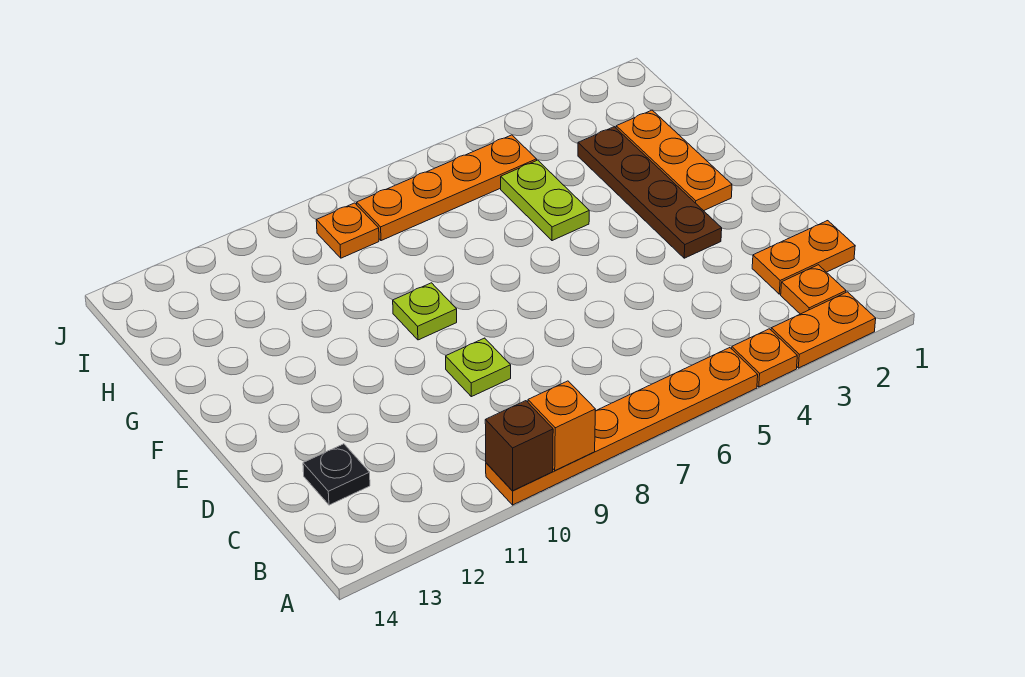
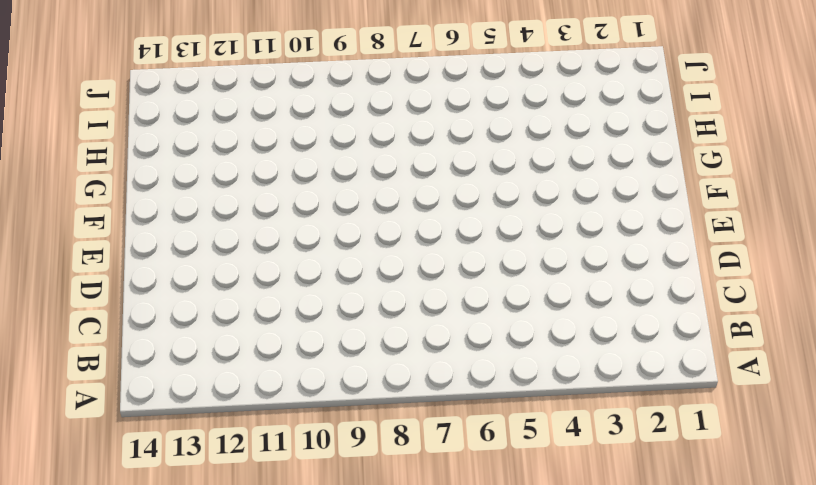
none -> orange 1x2 plate [771,292,876,368]
none -> orange 1x1 plate [732,329,797,387]
none -> orange 1x6 plate [486,348,758,505]

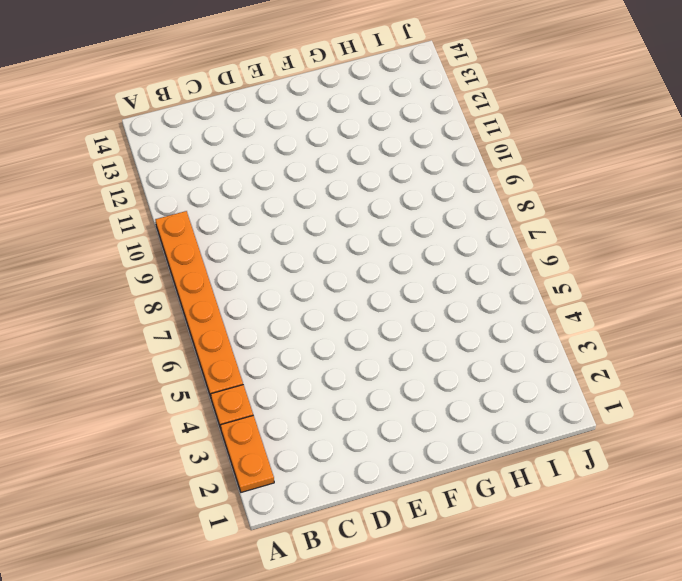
none -> orange 1x1 plate [781,265,846,314]
none -> orange 1x2 plate [752,221,855,294]
none -> black 1x1 plate [303,444,370,505]

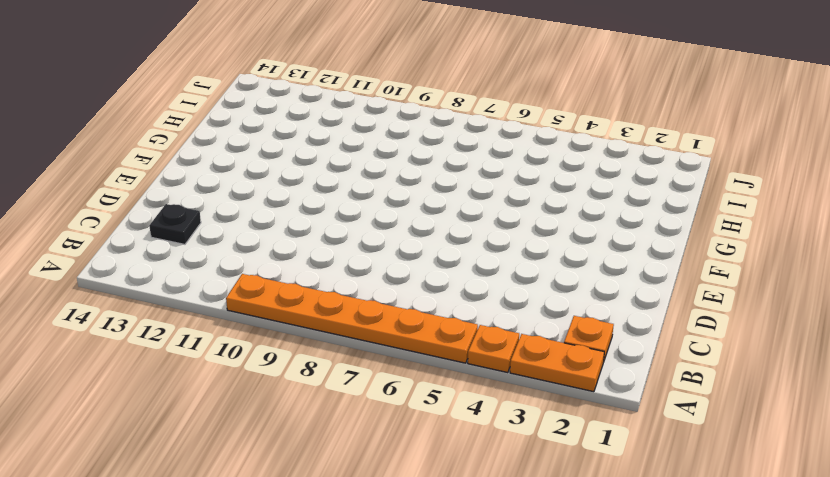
none -> orange 1x2 plate [752,221,855,294]
none -> lime 1x1 plate [446,338,511,397]
none -> brown 1x4 plate [578,127,722,258]

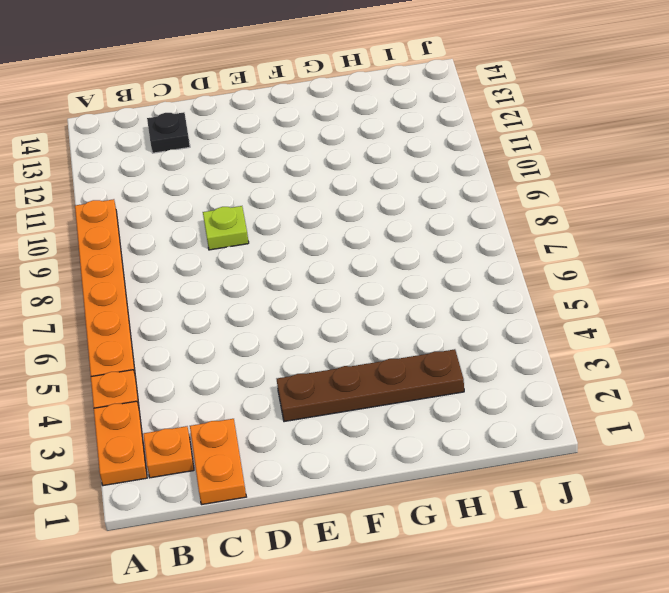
none -> orange 1x3 plate [616,110,732,211]
none -> lime 1x1 plate [393,283,457,340]
none -> lime 1x2 plate [501,160,589,241]

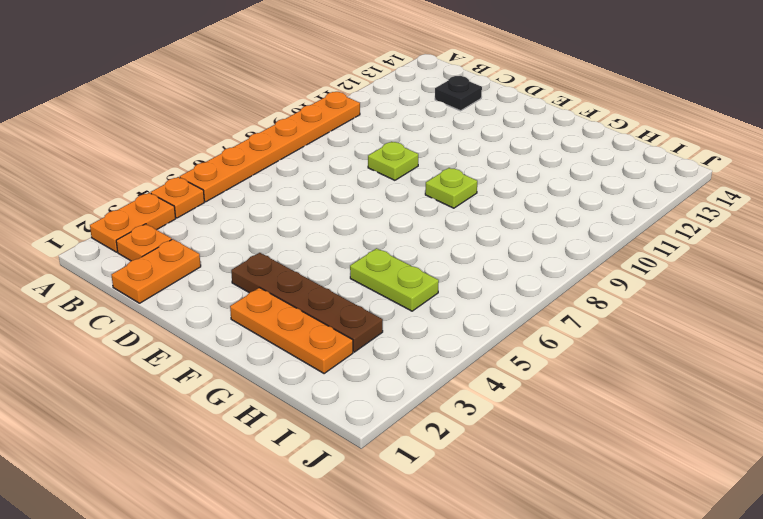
none -> orange 1x4 plate [357,135,537,241]
none -> orange 1x1 plate [316,203,379,258]
none -> orange 1x1 brick [528,381,595,470]

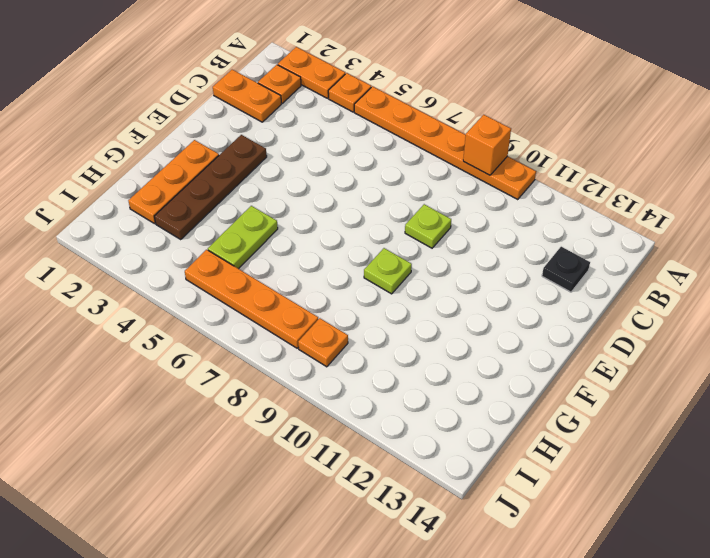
none -> brown 1x1 brick [485,401,553,491]

